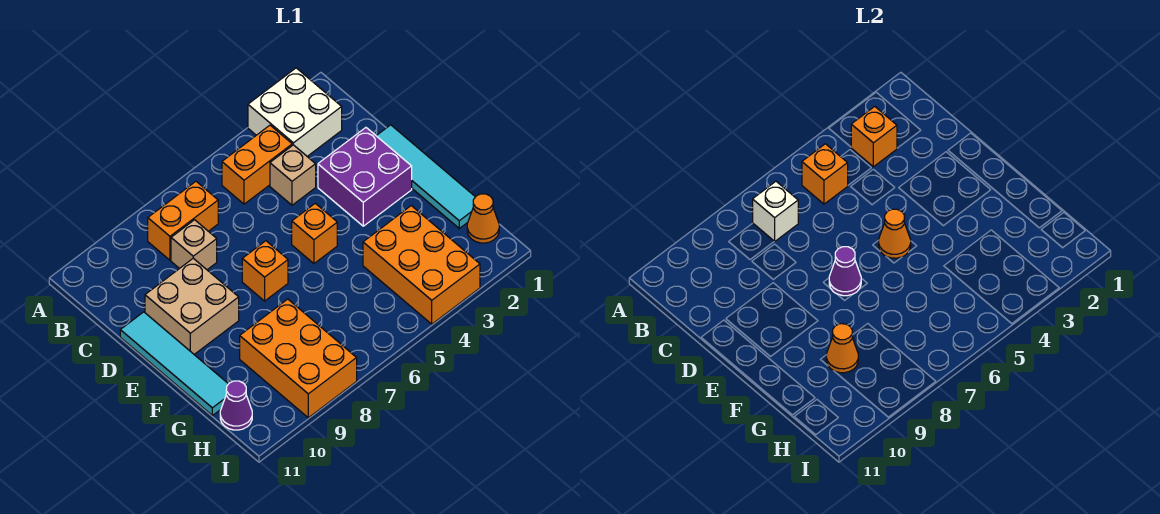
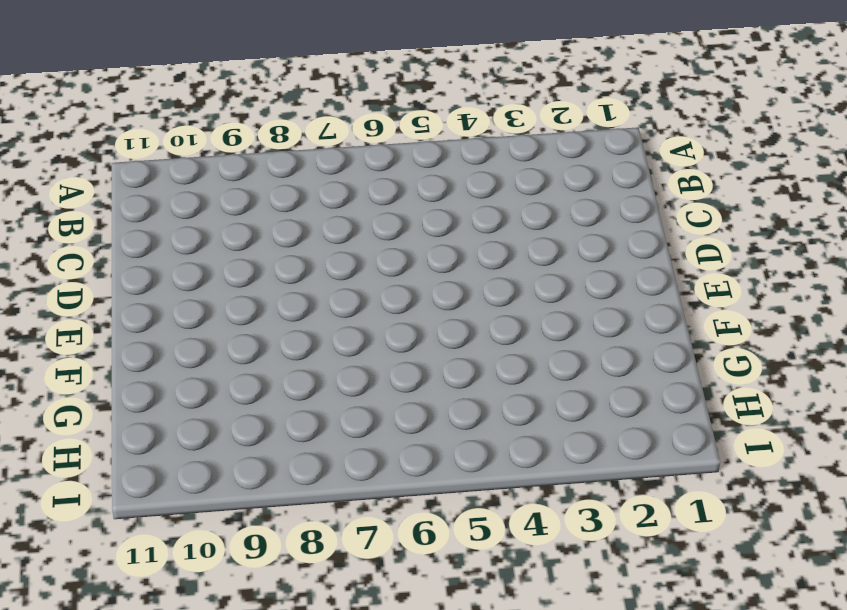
none -> white 2x2 brick [248,68,342,156]
none -> orange 1x2 brick [222,125,292,204]
none -> orange 1x2 brick [148,181,218,260]

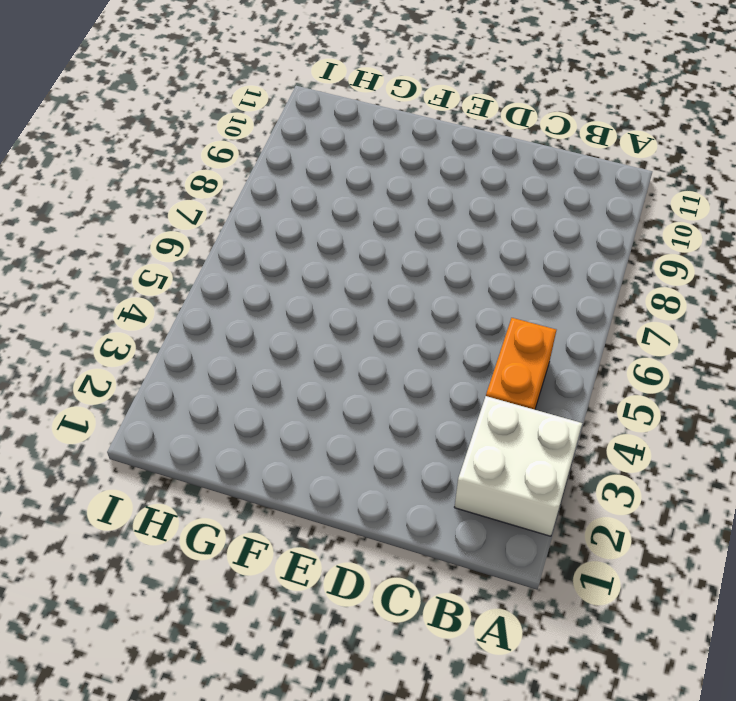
none -> orange 1x2 brick [148,181,218,260]
none -> tan 1x1 brick [270,145,316,205]
none -> tan 1x1 brick [171,220,217,270]

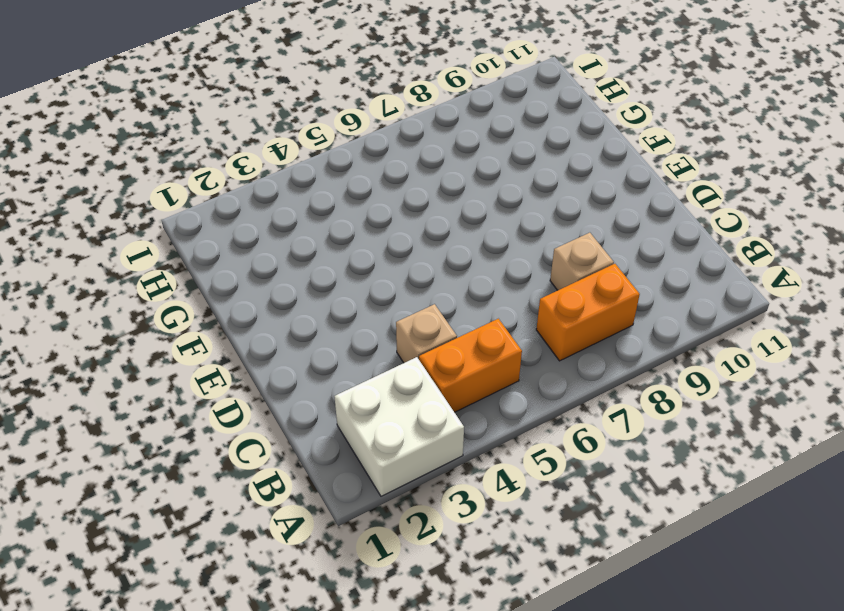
none -> cyan 1x4 tile [377,125,475,228]
none -> purple 2x2 brick [318,128,412,226]
none -> tan 2x2 brick [145,258,239,354]

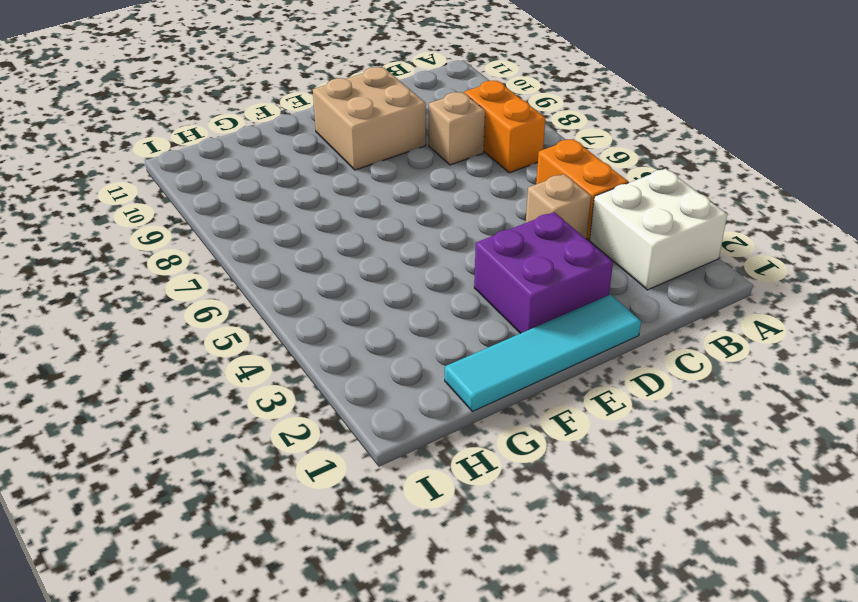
none -> cyan 1x4 tile [120,312,228,415]
none -> orange 1x1 brick [292,203,337,264]
none -> orange 1x1 brick [242,241,288,301]

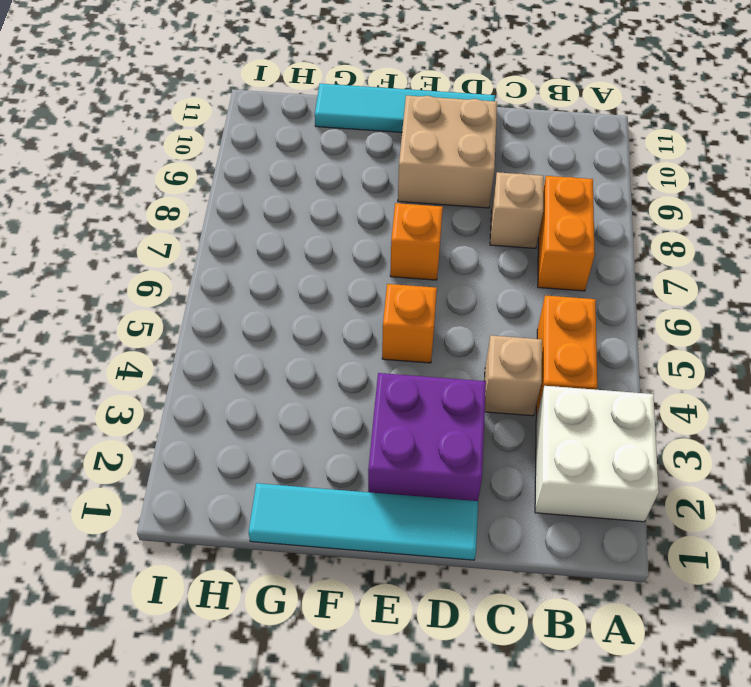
none -> orange 2x3 brick [363,206,480,324]
none -> orange 2x3 brick [240,299,357,418]
none -> orange 1x1 cone [467,194,499,243]

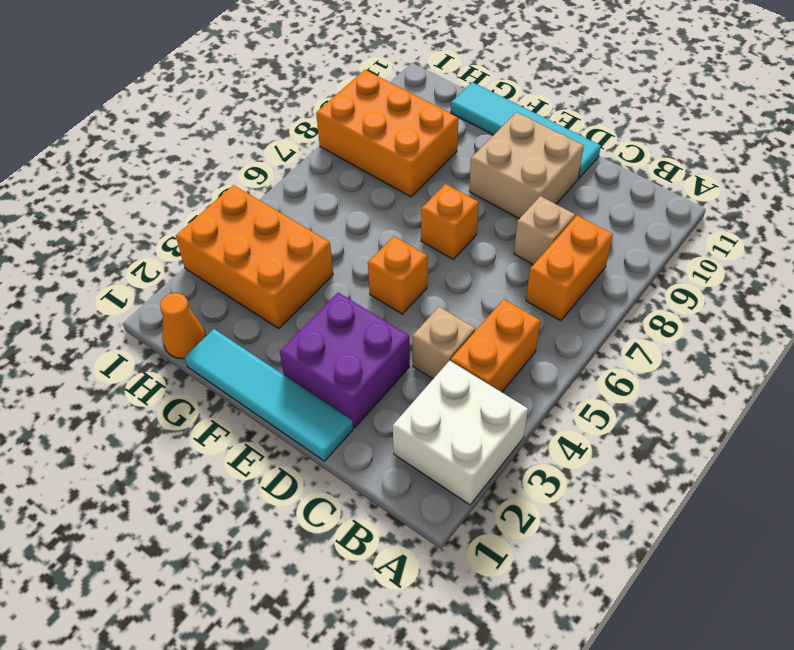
none -> purple 1x1 cone [220,381,252,430]
none -> orange 1x1 brick [851,106,897,167]
none -> orange 1x1 brick [802,144,848,204]

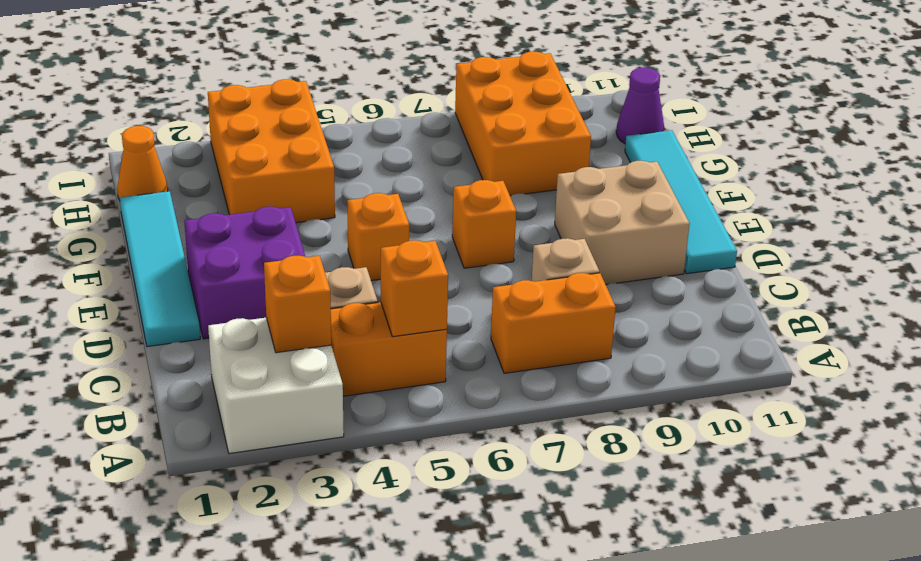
none -> white 1x1 brick [753,181,798,242]
none -> orange 1x1 cone [879,209,911,258]
none -> purple 1x1 cone [829,247,861,296]

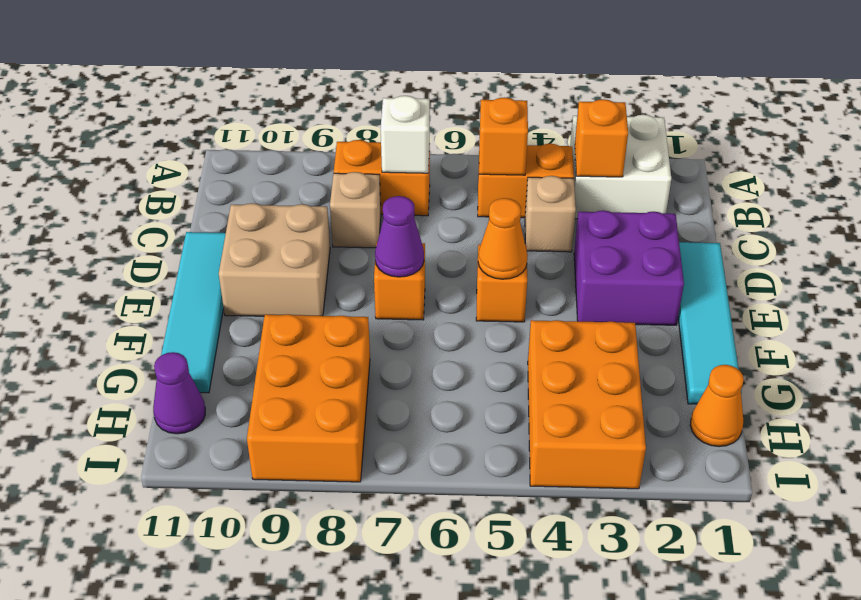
none -> orange 1x1 cone [826,324,858,373]

